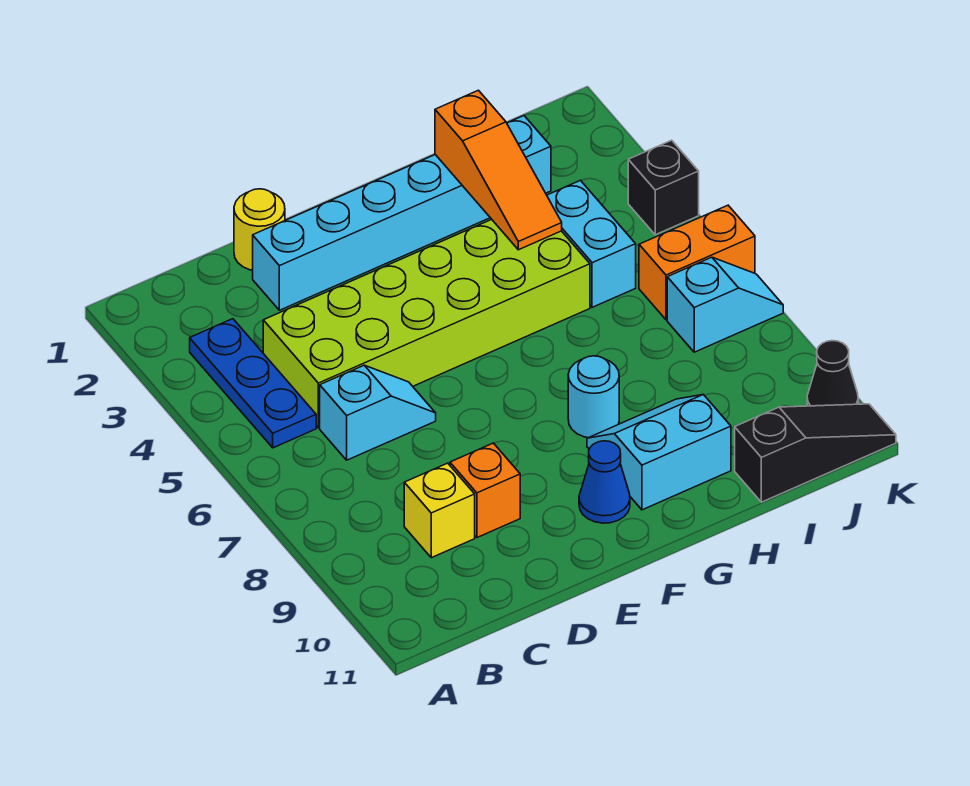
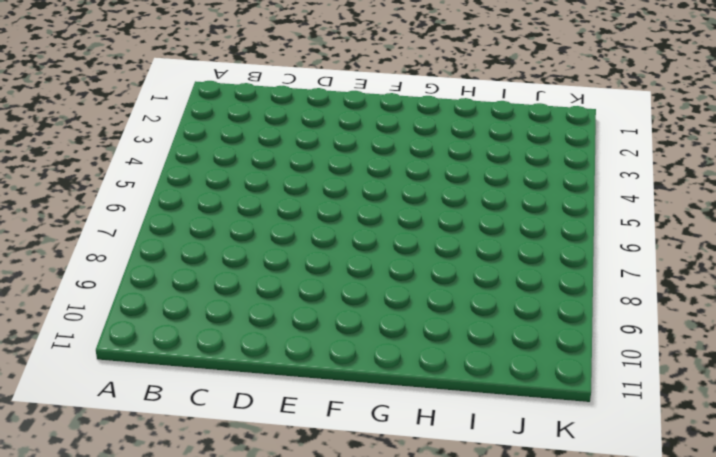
none -> blue 1x3 plate [190,319,316,448]
none -> lime 2x6 brick [263,219,590,428]
none -> cyan 1x2 slope [320,365,436,460]

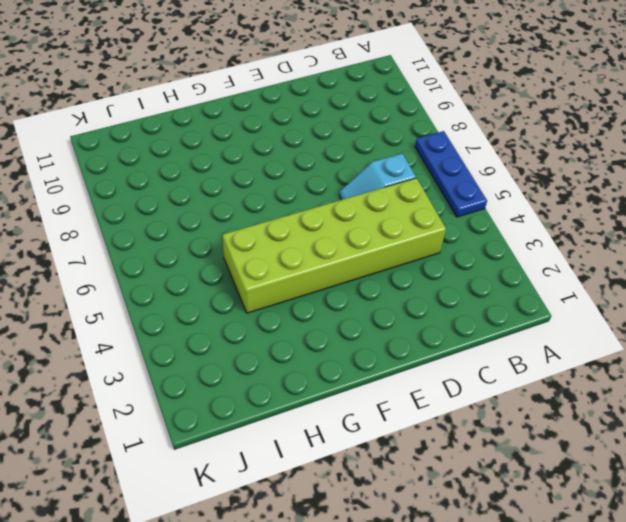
blue 1x3 plate [415,131,487,217] -> blue 1x3 plate moved to [190,319,316,448]
none -> yellow 1x1 brick [404,463,475,558]
none -> yellow 1x1 round brick [234,189,285,270]
none -> cyan 1x6 brick [253,116,551,310]

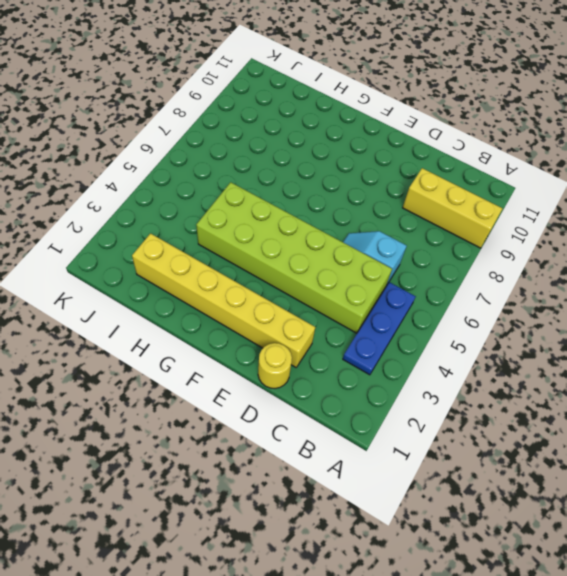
yellow 1x3 brick [403,168,503,248] -> yellow 1x1 brick [404,463,475,558]
yellow 1x6 brick [132,234,315,367] -> cyan 1x6 brick [253,116,551,310]
none -> orange 1x1 brick [450,443,520,538]
none -> blue 1x1 cone [579,441,630,523]
none -> cyan 1x1 round brick [568,356,619,438]

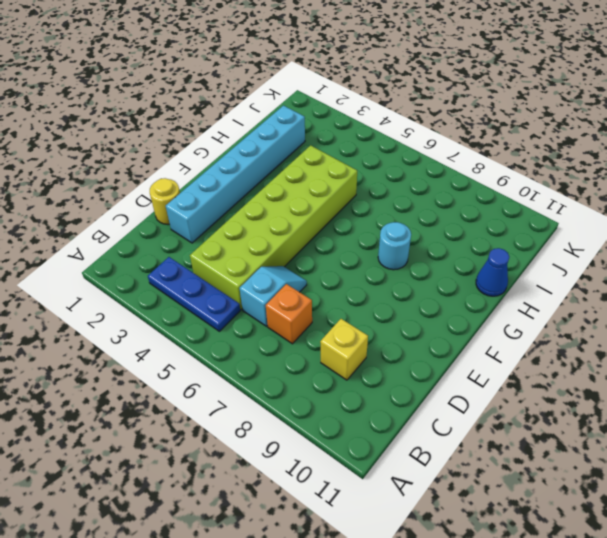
orange 1x1 brick [266,284,312,344] -> orange 1x1 brick moved to [450,443,520,538]
blue 1x1 cone [476,248,509,296] -> blue 1x1 cone moved to [579,441,630,523]
none -> cyan 2x2 slope [587,395,731,510]
none -> cyan 1x2 brick [547,180,636,307]
none -> black 1x3 slope [735,404,896,502]

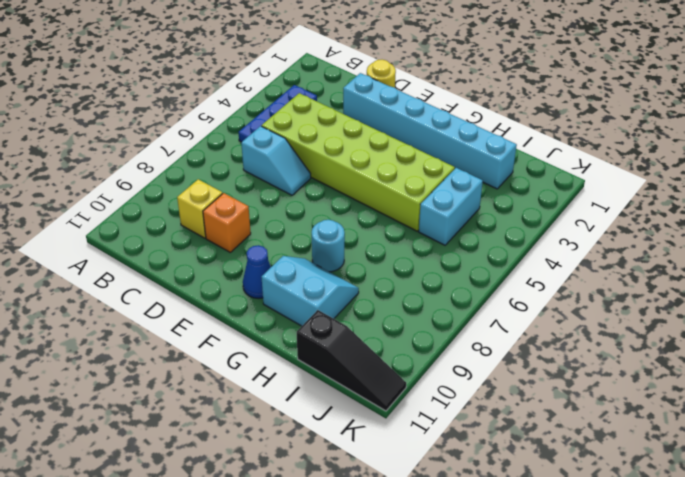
none -> orange 1x2 brick [639,205,755,320]
none -> cyan 1x2 slope [667,257,783,352]
none -> black 1x1 brick [628,140,699,235]

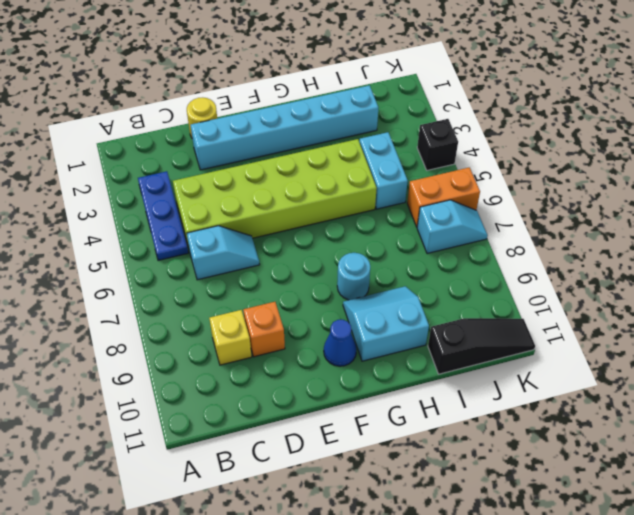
none -> black 1x1 cone [807,341,858,406]
none -> orange 1x3 slope [435,90,562,250]

